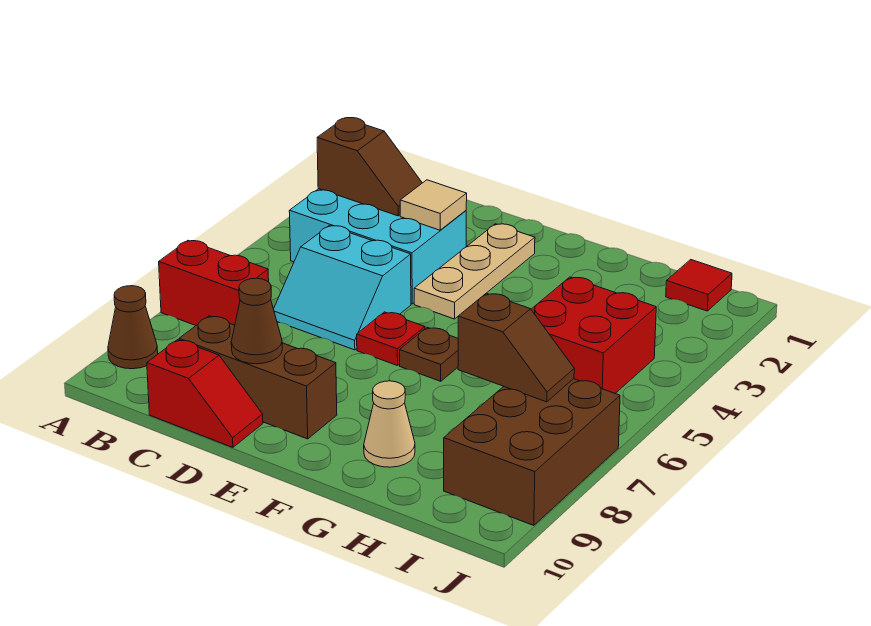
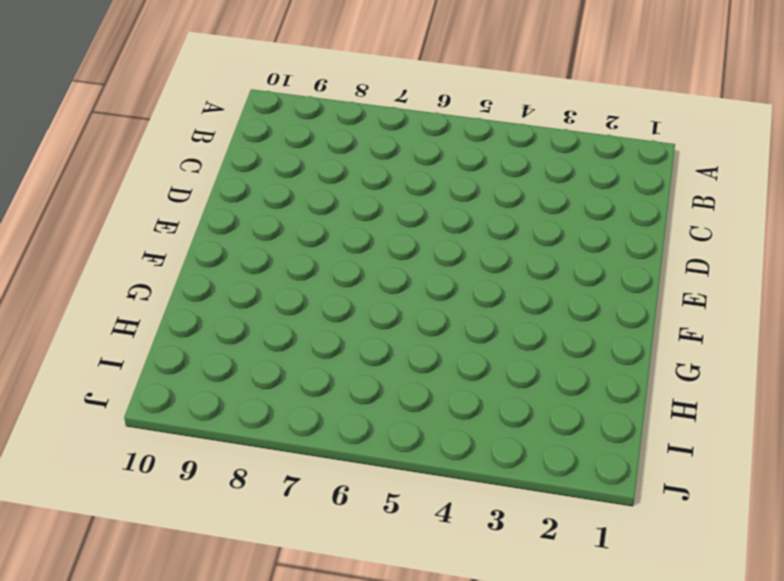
none -> red 1x2 brick [159,241,269,325]
none -> brown 1x1 cone [108,286,158,369]
none -> cyan 2x3 brick [289,189,466,304]

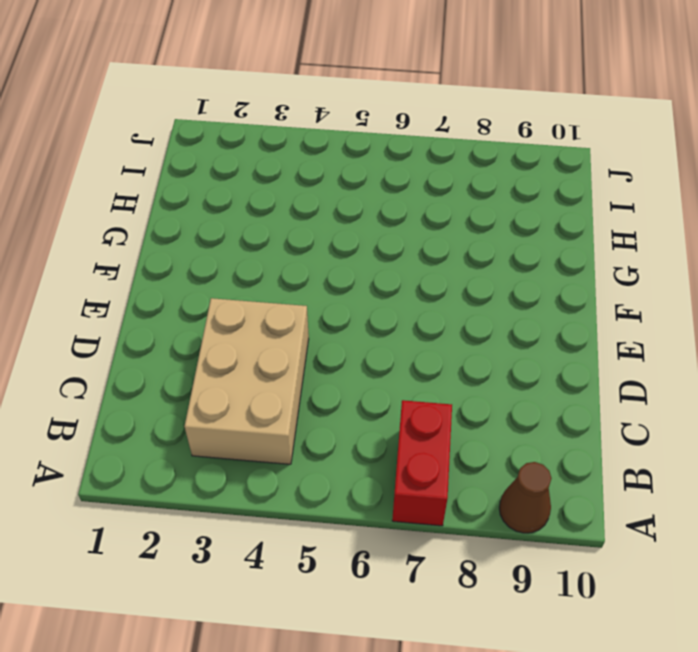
tan 2x3 brick [184,298,309,464] -> cyan 2x3 brick [289,189,466,304]
none -> cyan 2x2 slope [274,226,411,350]
none -> brown 1x3 brick [179,316,337,439]
none -> red 1x2 slope [147,340,263,447]

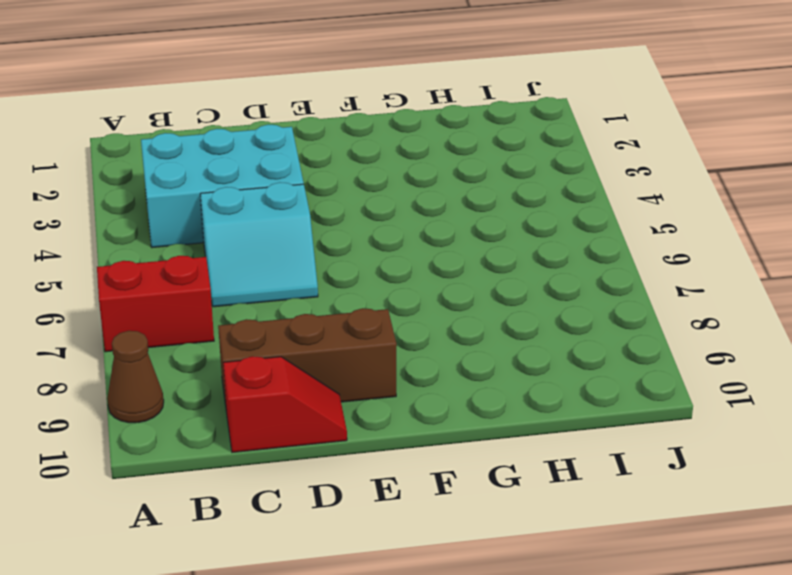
none -> tan 1x3 plate [414,224,535,319]
none -> red 1x1 plate [357,312,425,366]
none -> brown 1x1 plate [400,327,458,381]

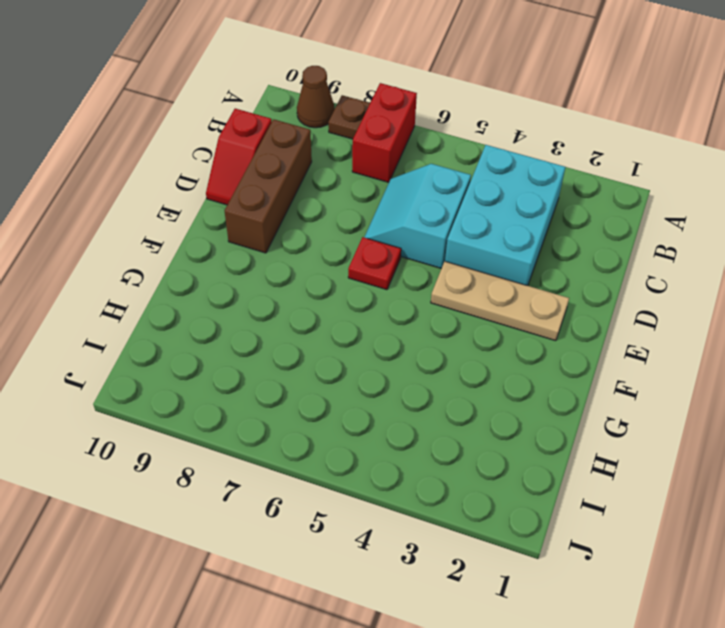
brown 1x1 plate [328,95,370,139] -> brown 1x1 plate moved to [400,327,458,381]
none -> tan 1x1 cone [364,381,415,467]
none -> red 2x2 brick [531,277,656,393]
none -> red 1x1 tile [666,260,732,311]

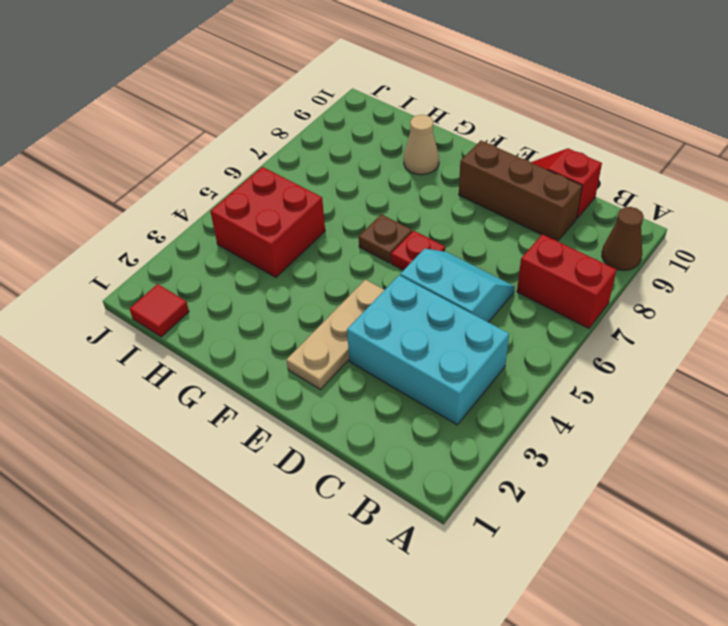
none -> brown 2x3 brick [444,379,620,526]
none -> brown 1x2 slope [317,118,422,216]
none -> tan 1x1 tile [400,180,467,230]

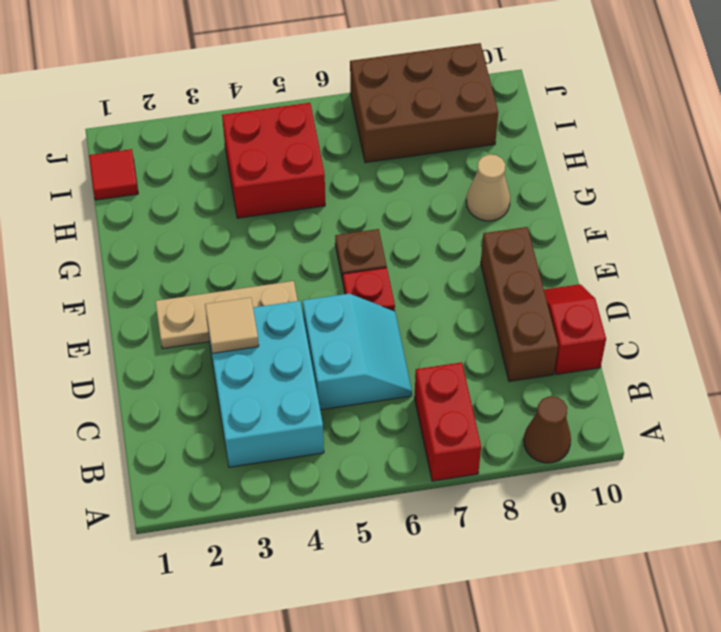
none -> brown 1x2 slope [317,118,422,216]
none -> brown 1x1 cone [231,278,282,364]
none -> brown 1x2 slope [458,293,574,402]

